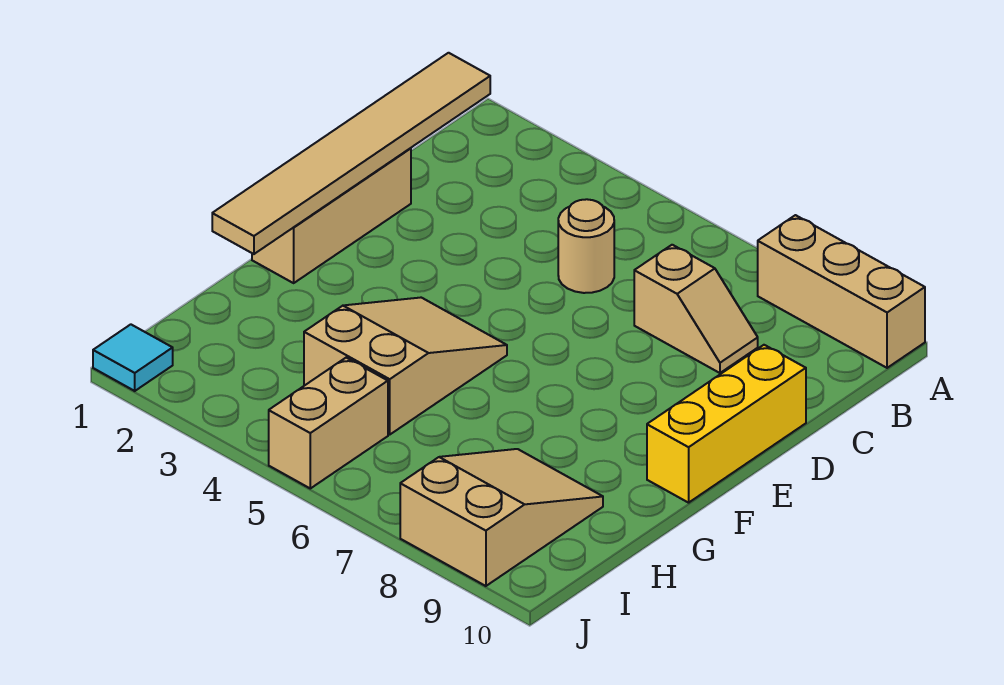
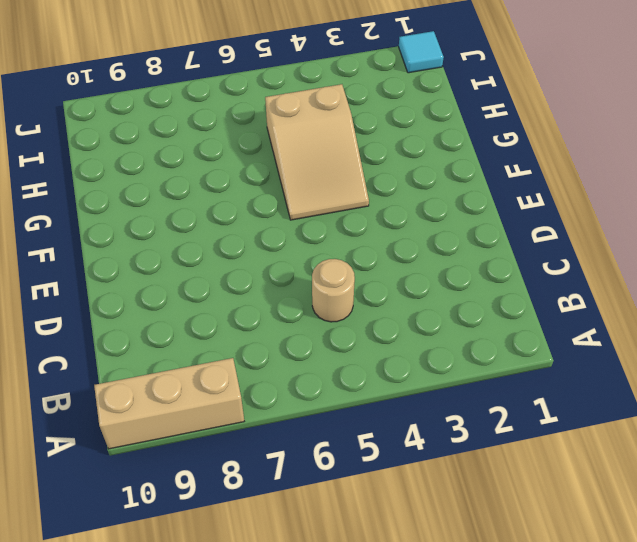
none -> tan 1x2 slope [634,245,758,373]
none -> tan 1x3 brick [252,148,411,283]

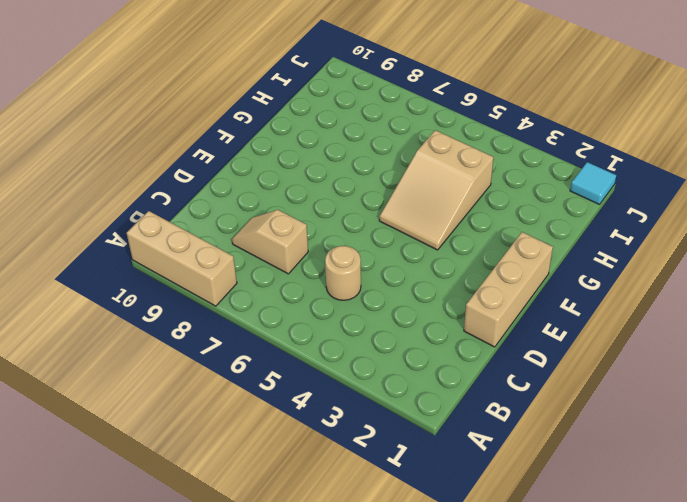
none -> yellow 1x3 brick [647,345,806,503]
none -> tan 2x3 slope [400,449,603,586]

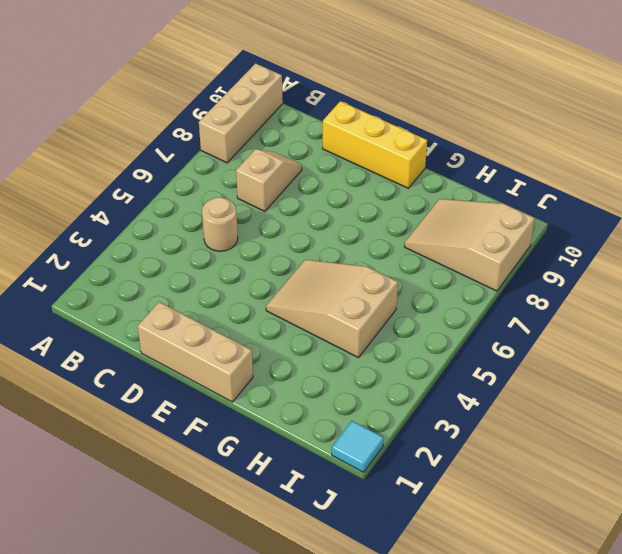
none -> tan 1x2 brick [269,358,388,488]
none -> tan 1x6 tile [212,53,490,254]

